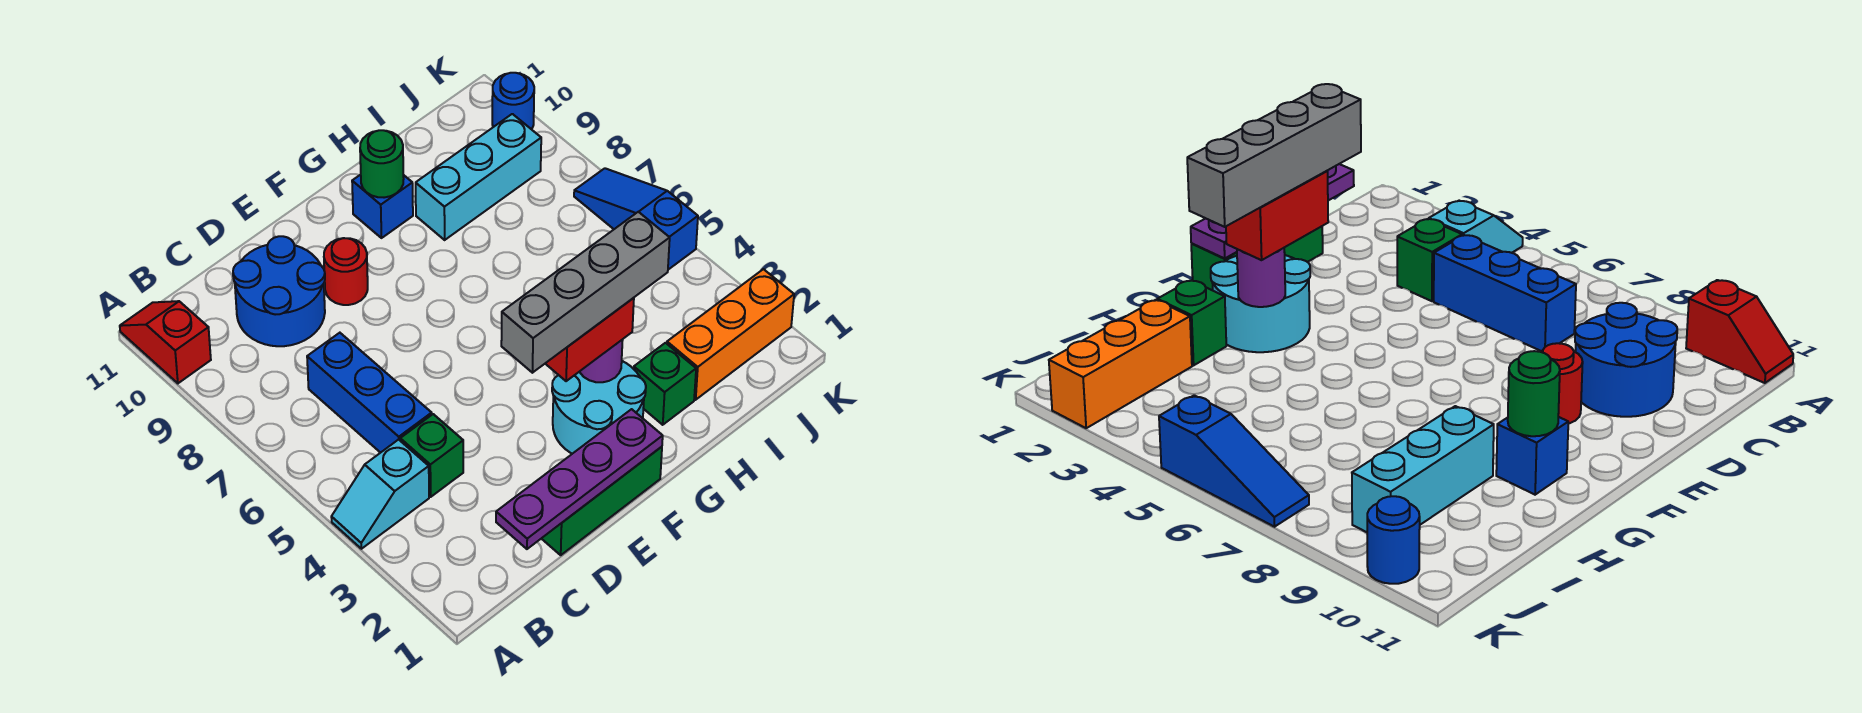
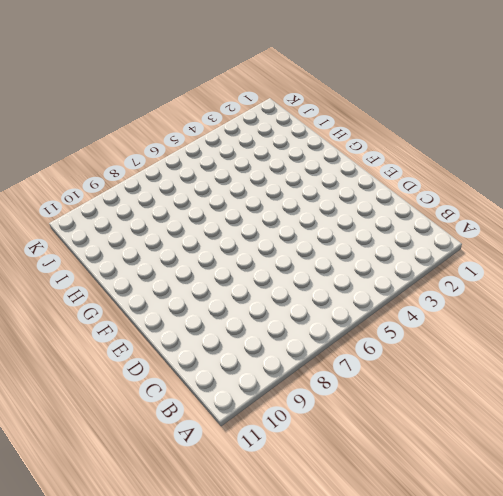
none -> cyan 1x2 slope [331,440,429,549]
none -> red 1x2 slope [120,301,211,383]
none -> green 1x1 brick [400,414,463,497]

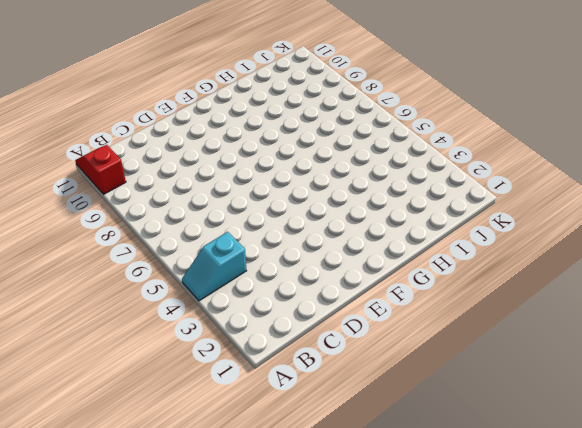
none -> green 1x1 brick [400,414,463,497]
none -> blue 1x3 brick [307,333,432,453]
none -> blue 2x2 round brick [233,236,325,346]

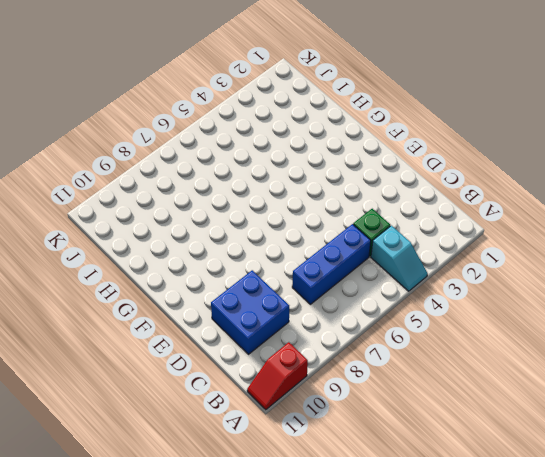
blue 2x2 brick [211,270,289,354] -> blue 2x2 round brick [233,236,325,346]
none -> green 1x3 brick [541,447,662,555]
none -> red 1x1 round brick [324,238,368,305]
none -> cyan 2x2 round brick [552,361,646,454]

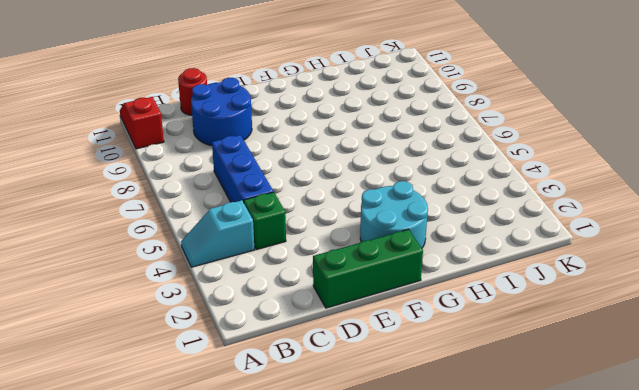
red 1x1 round brick [178,68,207,115] -> red 1x1 round brick moved to [324,238,368,305]
none -> blue 1x1 brick [352,175,413,238]
none -> green 1x1 brick [634,343,696,425]
none -> cyan 1x3 brick [416,114,541,240]

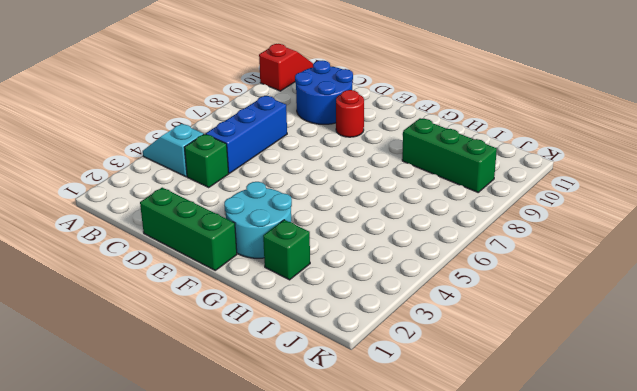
green 1x3 brick [402,118,497,192] -> cyan 1x3 brick [416,114,541,240]
none -> blue 1x1 brick [352,175,413,238]
none -> orange 1x3 brick [667,269,794,400]
none -> blue 1x3 slope [574,168,698,270]

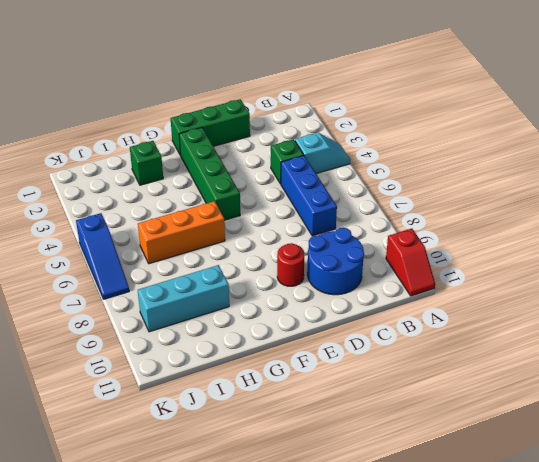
green 1x4 brick [179,127,240,220] -> cyan 2x2 round brick [552,361,646,454]
orange 1x3 brick [138,201,225,264] -> orange 1x3 brick moved to [667,269,794,400]
none -> blue 1x1 brick [352,175,413,238]
none -> blue 1x1 round brick [492,73,534,129]
none -> purple 1x4 plate [496,409,663,549]

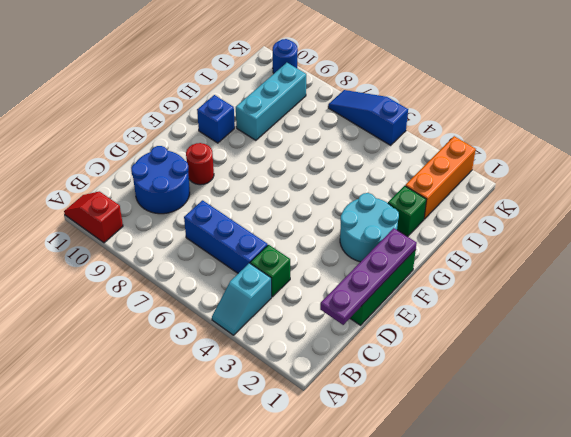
none -> purple 1x1 round brick [580,339,623,382]
none -> green 1x1 round brick [360,130,404,198]
none -> red 1x2 brick [545,298,634,381]

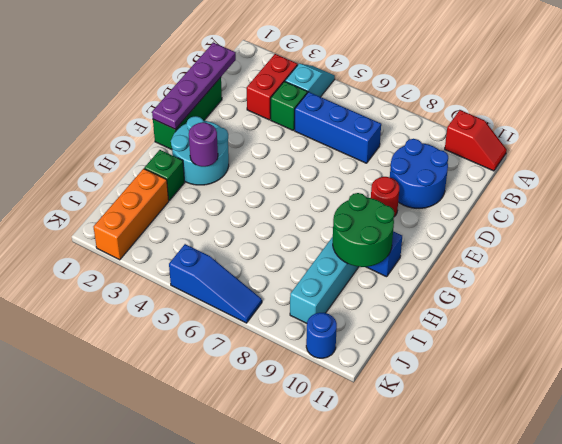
red 1x2 brick [247,54,298,120] -> red 1x2 brick moved to [545,298,634,381]
green 2x2 round brick [333,193,394,267] -> green 1x1 round brick [360,130,404,198]
none -> grey 1x4 brick [501,212,670,373]

